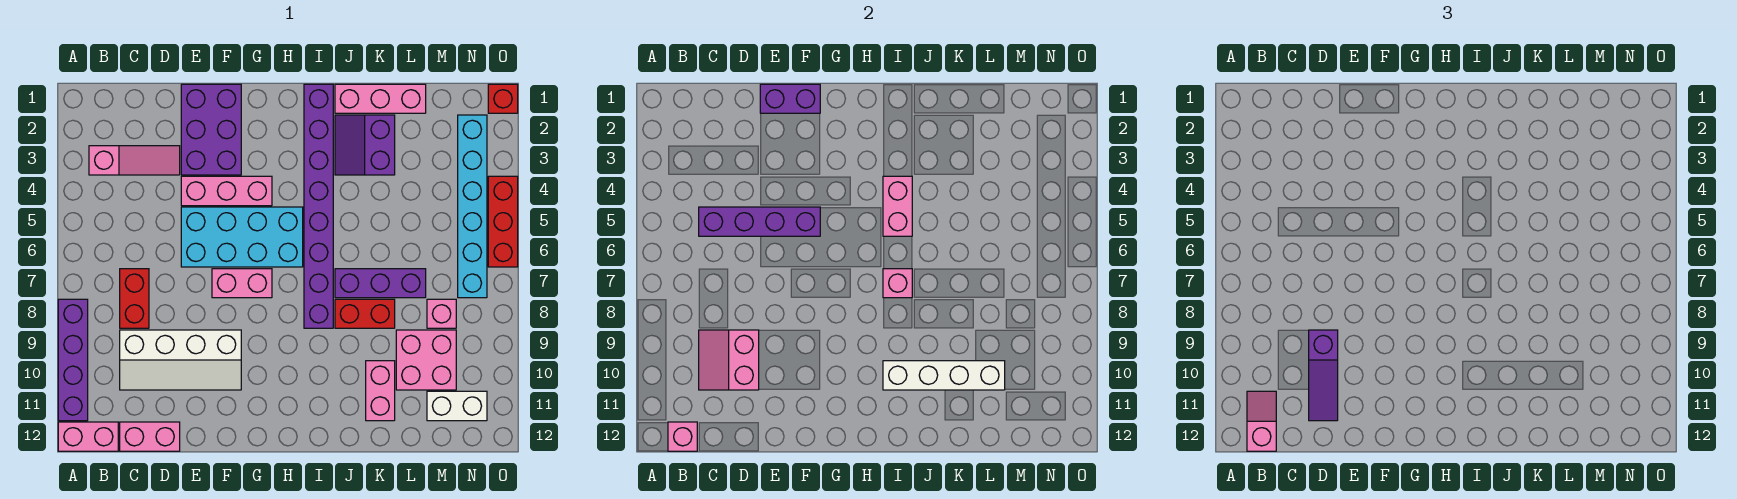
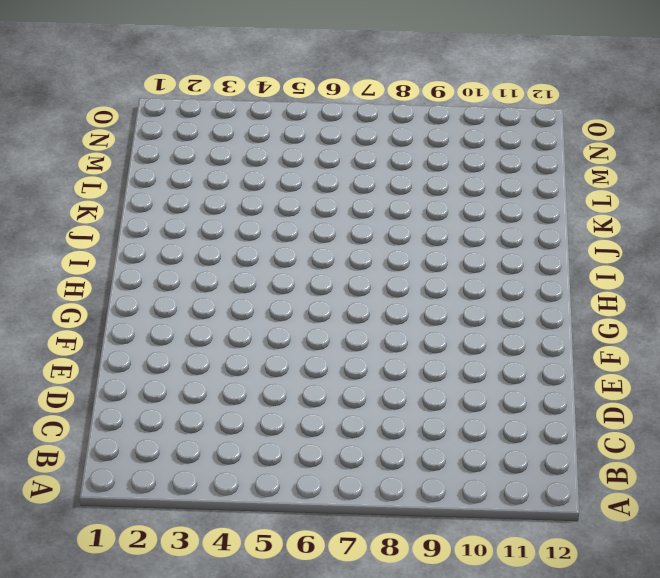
none -> purple 1x4 brick [58,299,88,421]
none -> pink 1x2 brick [58,422,118,451]
none -> pink 1x3 slope [89,146,180,175]
none -> red 1x2 brick [120,269,149,328]

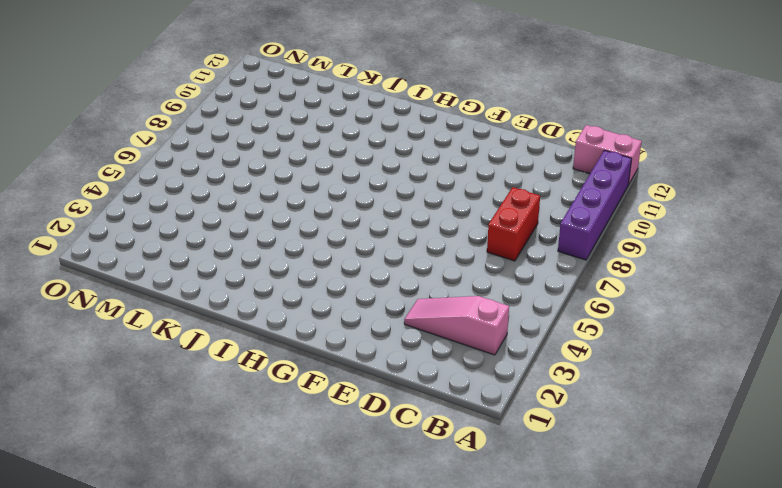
none -> white 2x4 slope [120,330,241,390]
none -> pink 1x2 brick [120,422,180,451]
none -> purple 2x3 brick [181,84,241,175]
none -> pink 1x3 brick [181,176,272,206]

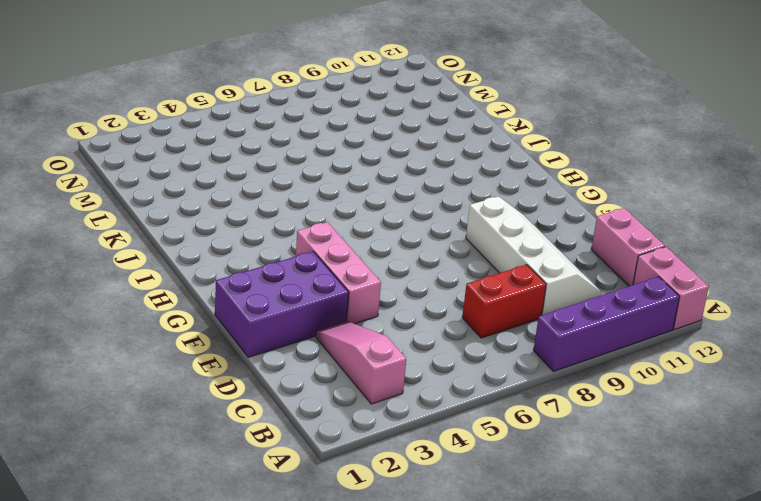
none -> cyan 2x4 brick [181,207,303,267]
none -> pink 1x2 brick [212,269,272,298]
none -> purple 1x8 brick [304,84,333,328]
none -> pink 1x3 brick [335,84,426,113]

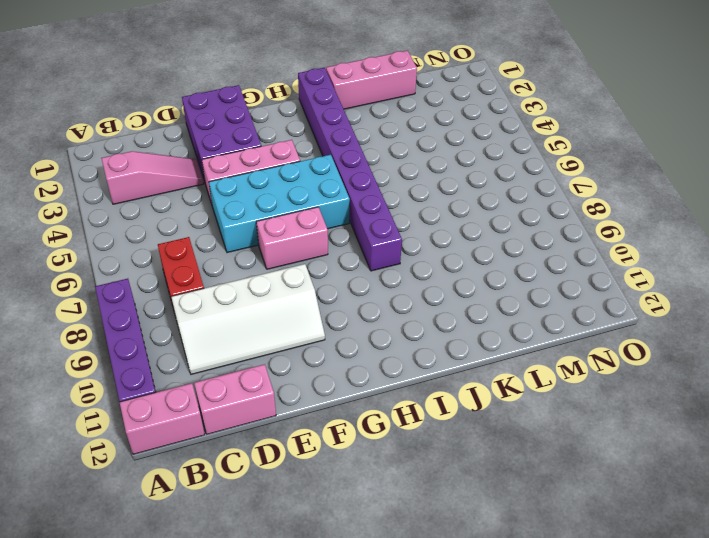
none -> purple 2x2 slope [335,115,395,175]
none -> purple 1x3 brick [335,269,426,298]
none -> red 1x2 brick [335,299,395,328]
none -> pink 1x2 brick [366,361,395,421]

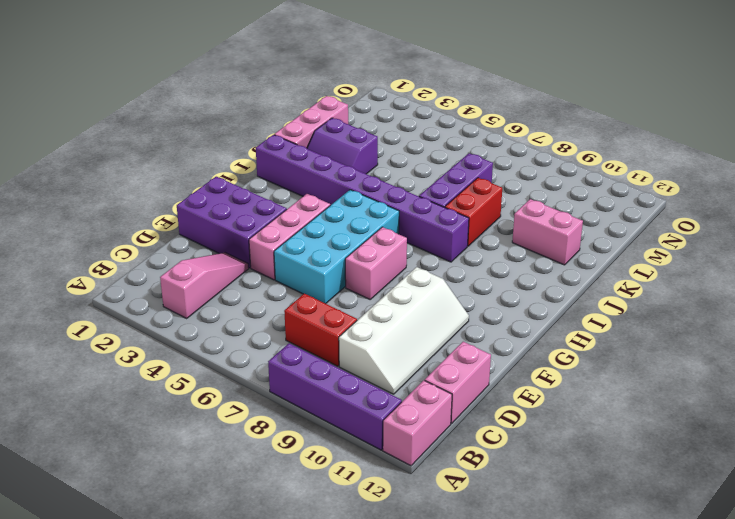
none -> pink 2x2 brick [396,330,456,390]
none -> pink 1x1 brick [427,299,456,328]
none -> white 1x2 brick [427,391,487,421]
none -> cyan 1x6 brick [458,115,487,298]

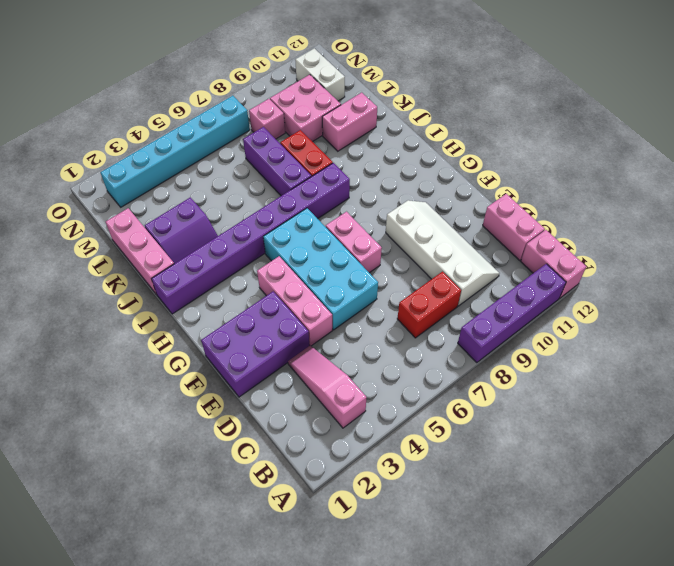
none -> red 1x1 brick [488,84,518,113]
none -> red 1x3 brick [488,176,518,267]
none -> pink 1x1 brick [668,422,697,451]
none -> purple 1x4 brick [699,207,820,236]

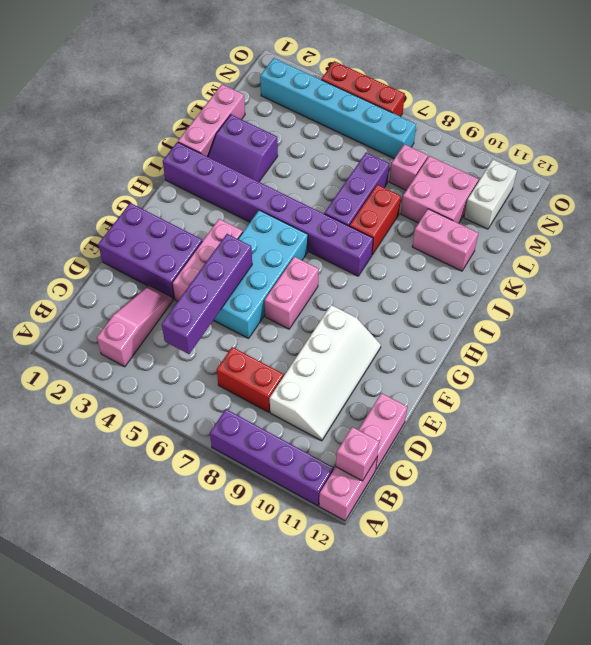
none -> red 1x1 brick [488,84,518,113]
none -> pink 2x2 slope [699,330,759,390]
none -> purple 1x2 brick [760,84,820,113]
none -> pink 1x2 brick [883,176,912,236]

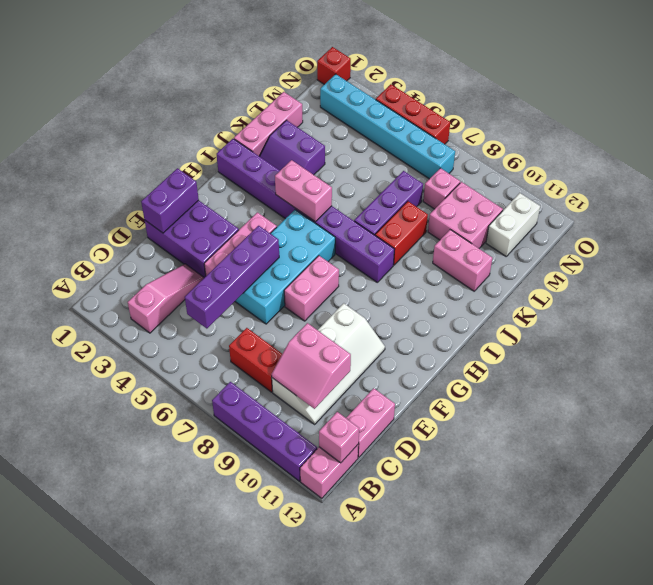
none -> pink 1x1 brick [883,269,912,298]
none -> white 1x4 brick [883,361,1005,390]
none -> pink 1x2 slope [1247,391,1276,451]
none -> purple 1x3 slope [1309,330,1338,421]

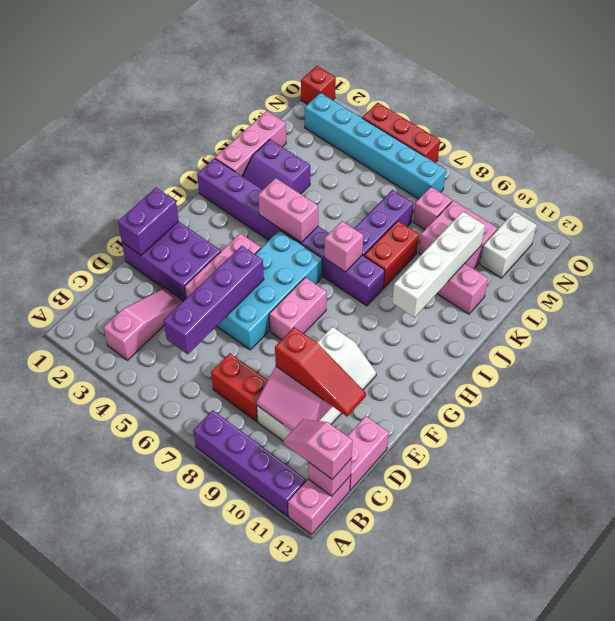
red 1x3 slope [275,327,366,416] -> purple 1x3 slope [1309,330,1338,421]

